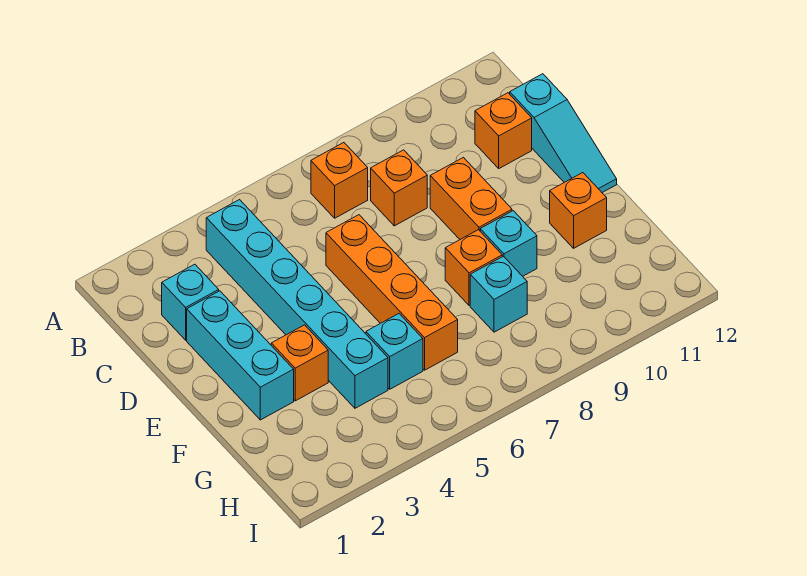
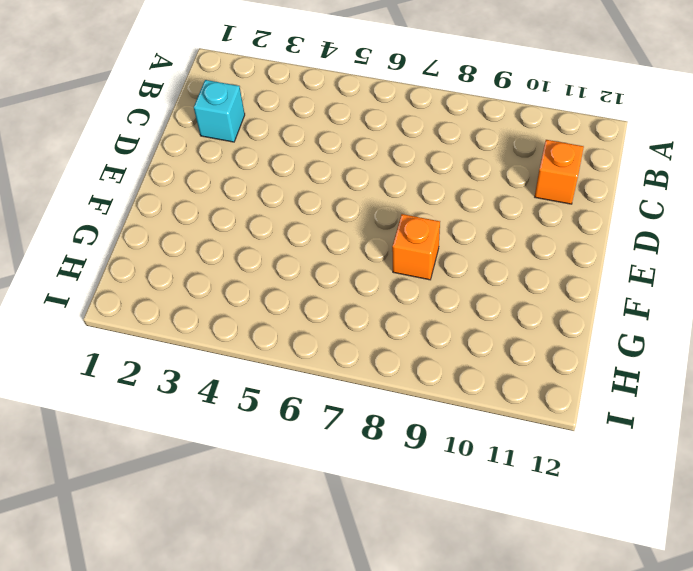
none -> cyan 1x6 brick [206,200,388,408]
none -> orange 1x1 brick [311,143,368,218]
none -> orange 1x1 brick [371,150,427,226]

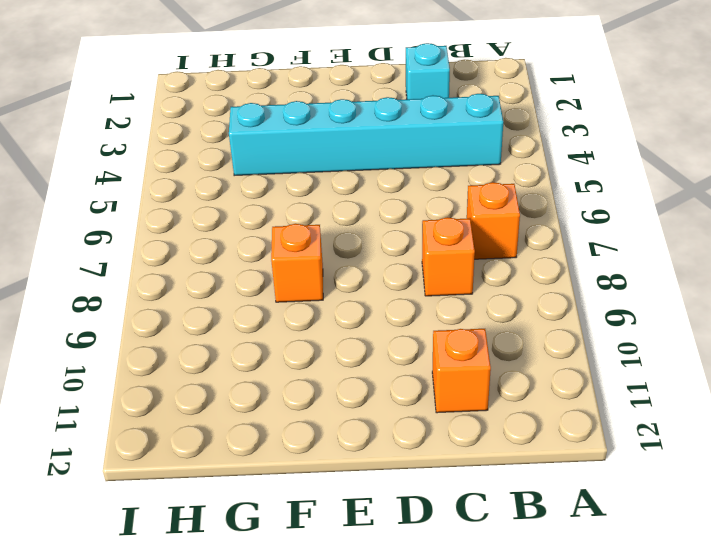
none -> cyan 1x3 slope [510,74,617,193]
none -> cyan 1x3 brick [187,291,294,420]
none -> orange 1x4 brick [326,215,458,370]

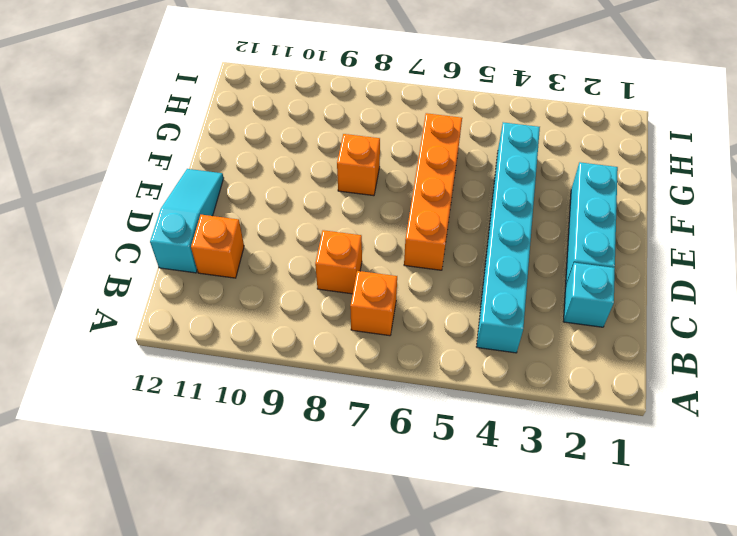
none -> orange 1x2 brick [430,157,512,239]
none -> orange 1x1 brick [271,325,328,401]
none -> cyan 1x1 brick [480,211,537,276]

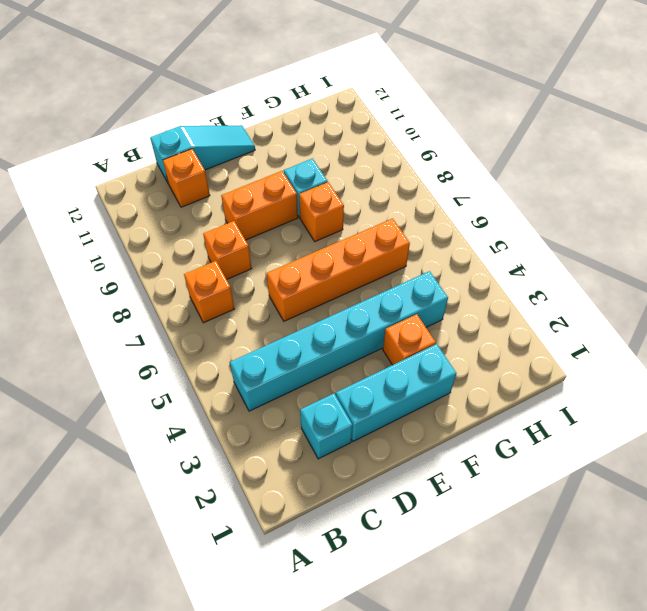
none -> orange 1x1 brick [550,173,607,248]
none -> cyan 1x1 brick [366,314,423,389]
none -> cyan 1x1 brick [470,256,527,332]

